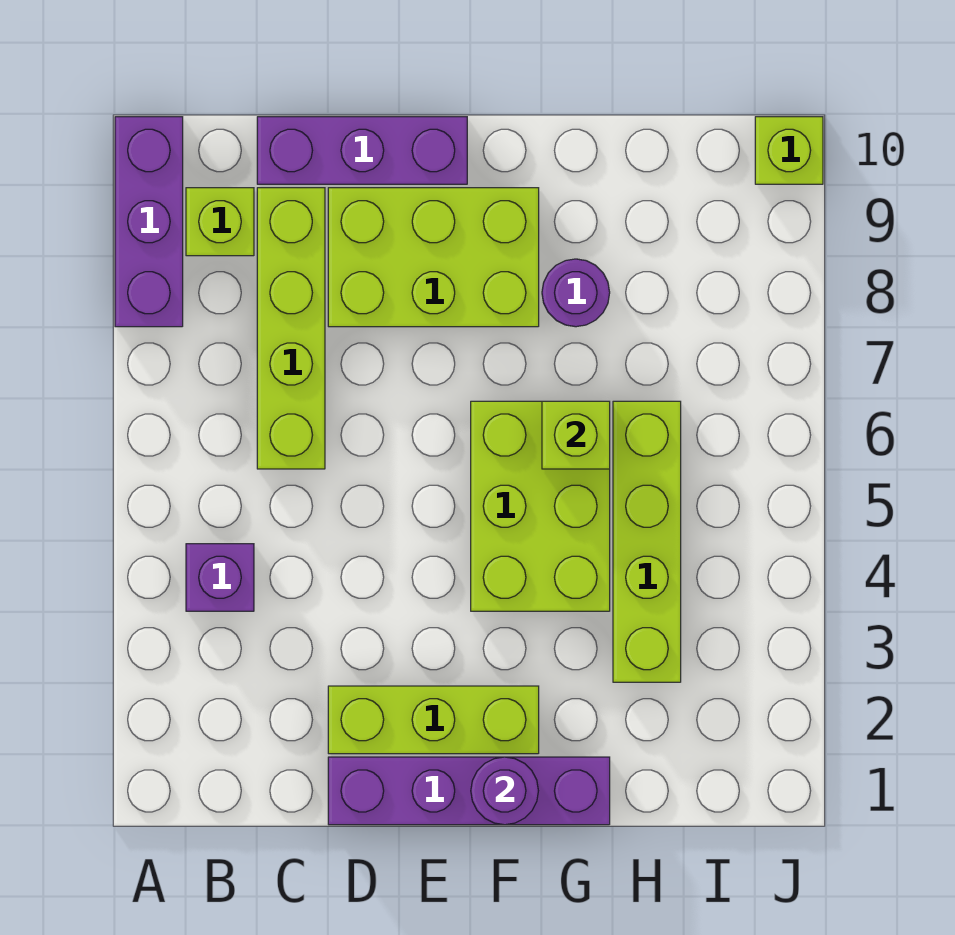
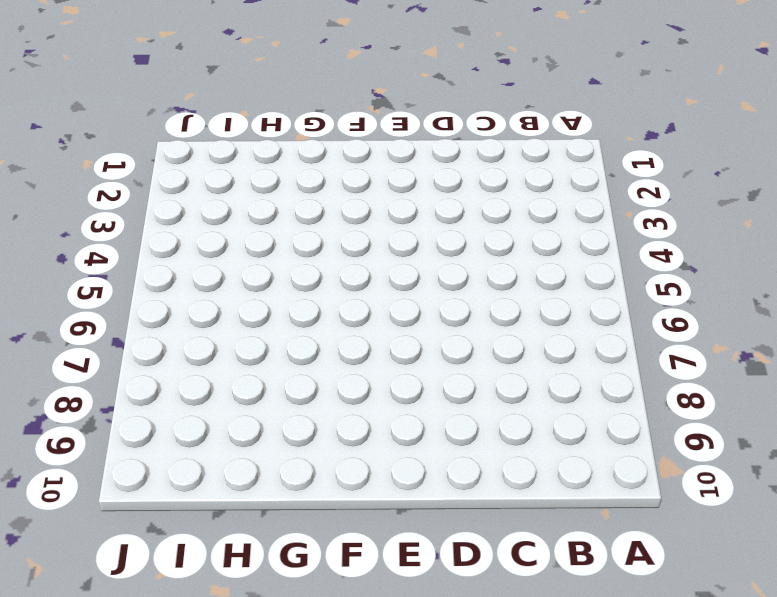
none -> purple 1x3 brick [115,117,183,327]
none -> purple 1x1 brick [186,544,254,611]
none -> lime 1x1 brick [186,188,254,256]

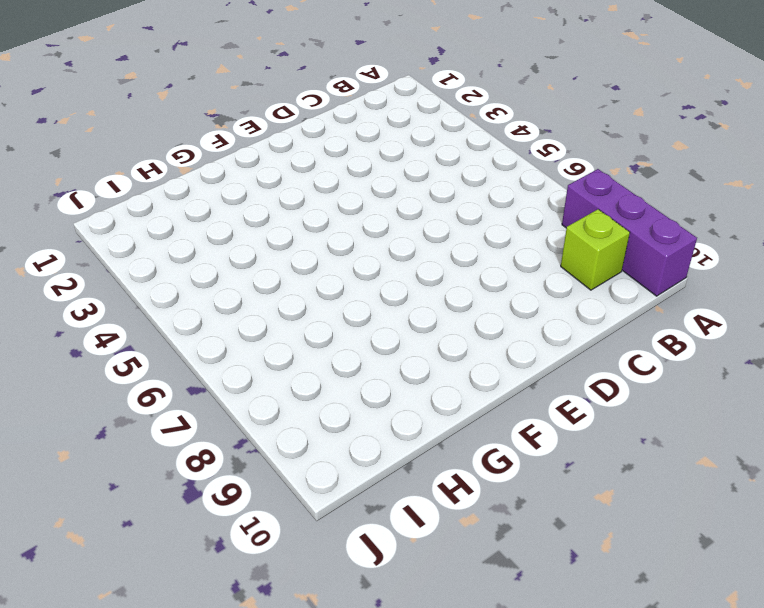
none -> purple 1x1 brick [186,544,254,611]
none -> lime 1x4 brick [257,188,325,469]
none -> purple 1x3 brick [257,117,467,184]

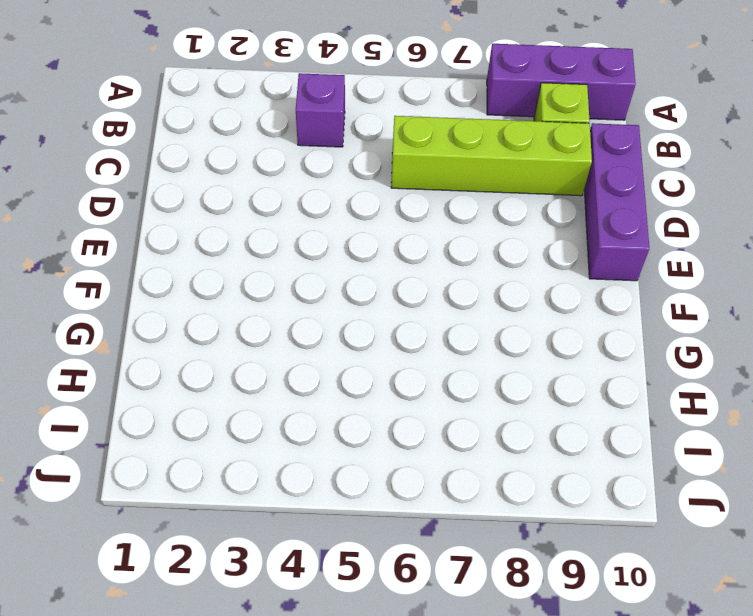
none -> purple 1x4 brick [328,757,610,825]
none -> lime 1x3 brick [328,686,539,754]
none -> lime 2x3 brick [328,188,539,327]

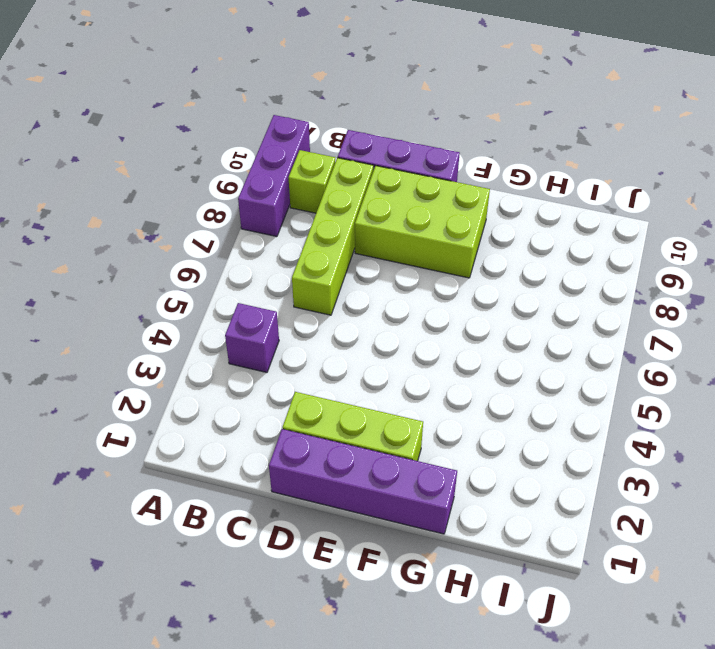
none -> lime 2x3 brick [471,401,610,611]
none -> purple 1x1 round brick [542,259,610,327]
none -> lime 1x4 brick [613,401,681,682]

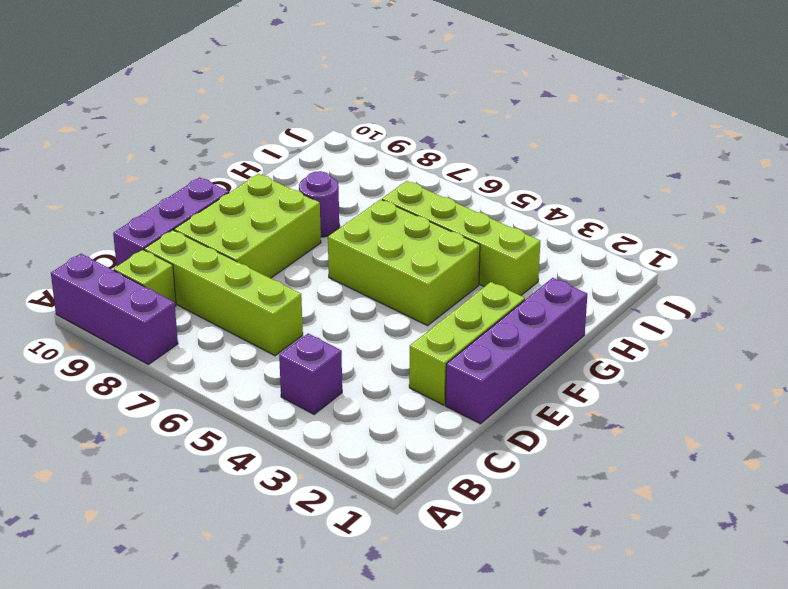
none -> lime 1x1 brick [755,117,823,184]
none -> purple 1x1 round brick [471,757,538,825]
none -> lime 1x1 brick [542,401,610,469]

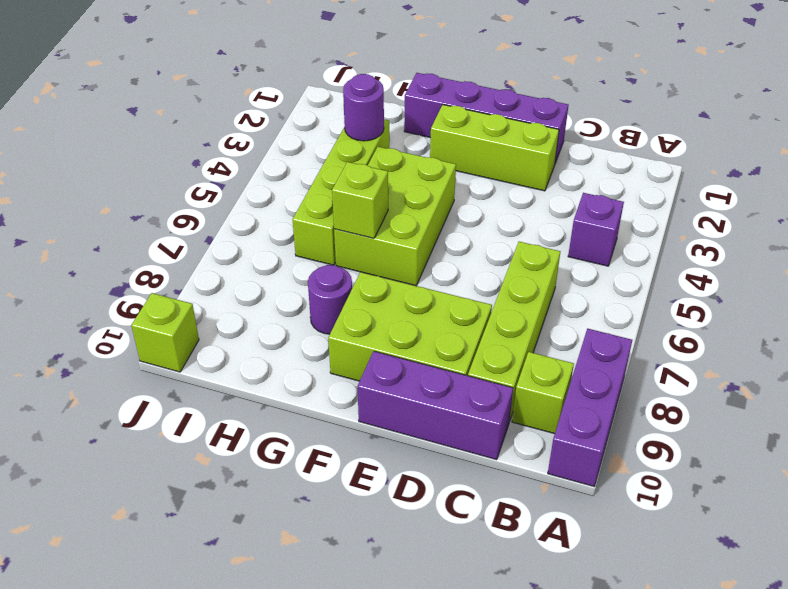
purple 1x1 round brick [343,74,384,141] -> purple 1x1 round brick moved to [471,757,538,825]

